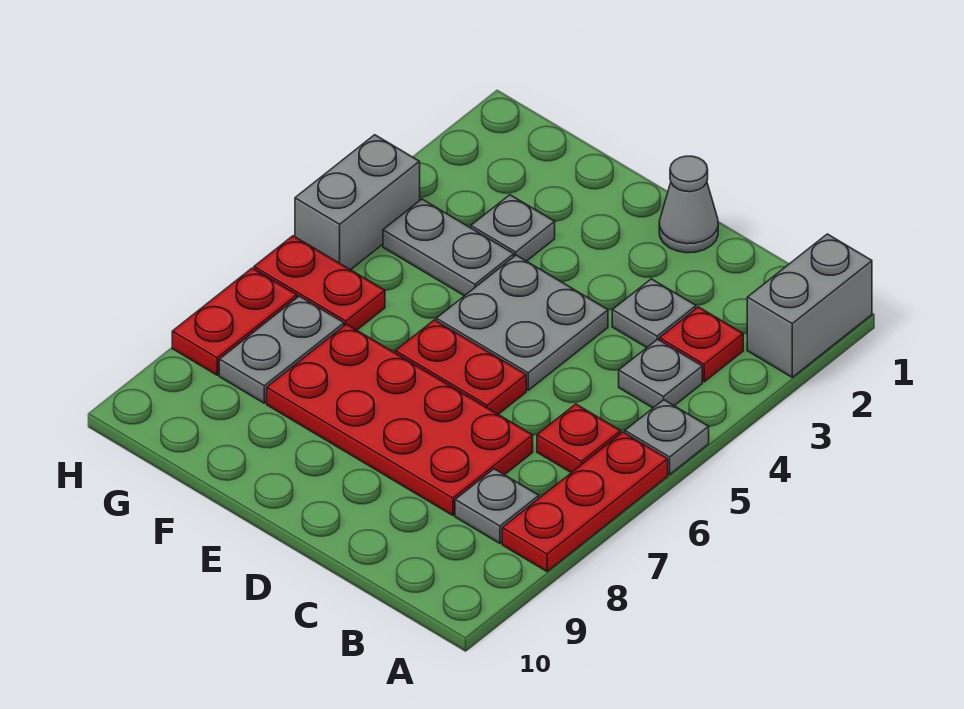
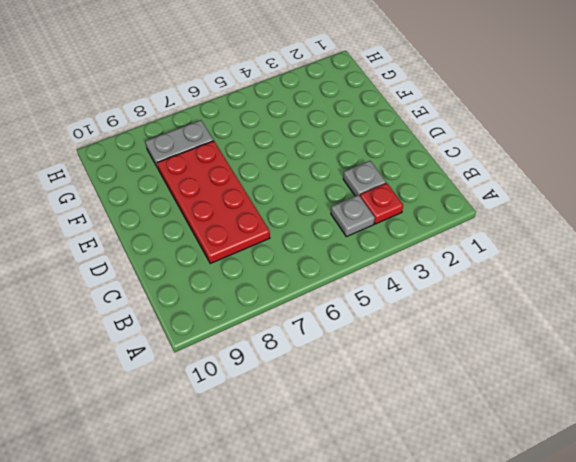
none -> grey 1x2 brick [747,234,872,377]
none -> grey 1x1 plate [625,400,709,474]
none -> red 1x3 plate [502,432,668,571]

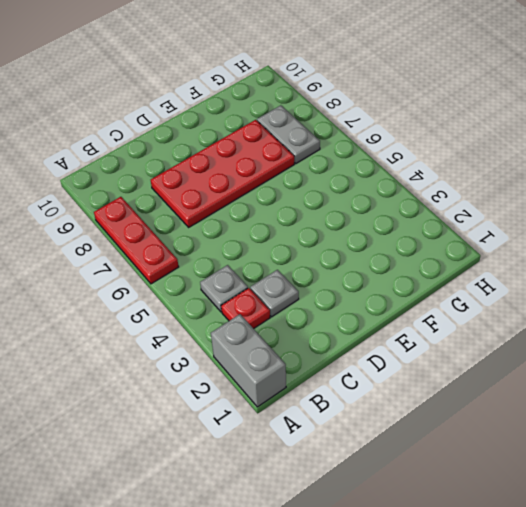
none -> grey 1x1 plate [625,400,709,474]
none -> red 1x1 plate [537,404,621,473]
none -> grey 1x1 plate [455,469,539,543]

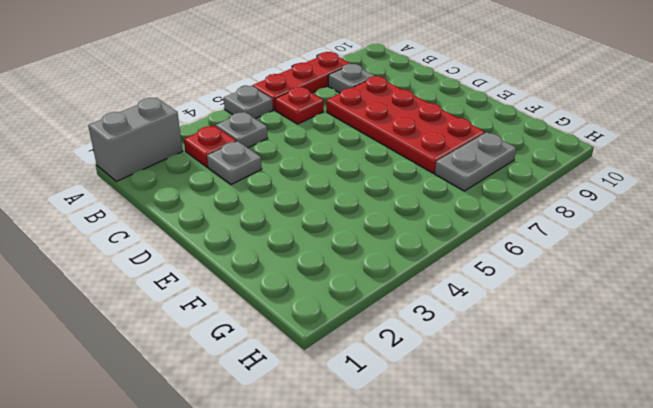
none -> grey 1x1 cone [659,156,718,253]
none -> grey 2x2 plate [436,255,608,390]
none -> red 1x2 plate [395,320,526,414]

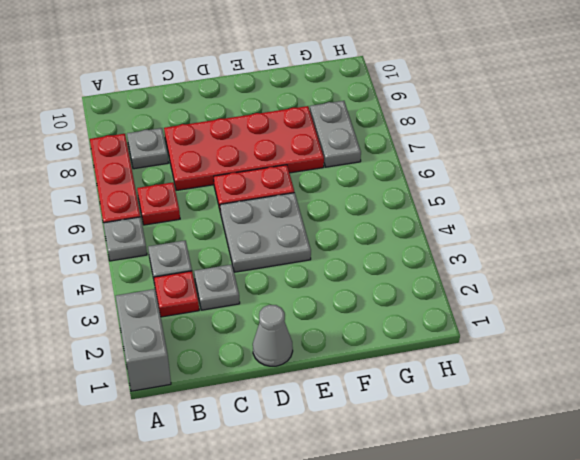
none -> grey 1x1 plate [471,195,555,261]
none -> grey 1x2 plate [383,199,514,296]
none -> red 1x2 plate [254,236,385,330]

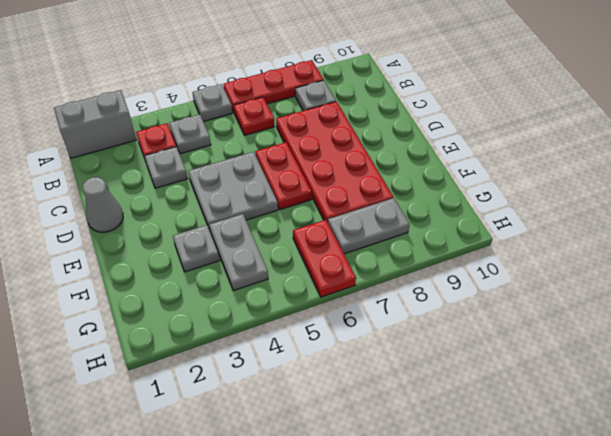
none -> grey 1x2 brick [295,135,420,270]
none -> red 1x2 plate [172,268,297,375]

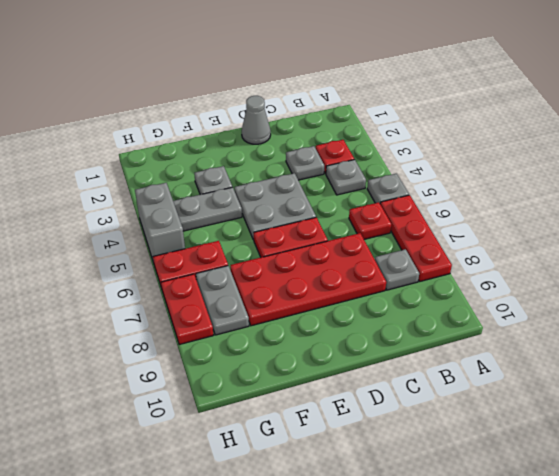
none -> grey 1x2 brick [747,234,872,377]

